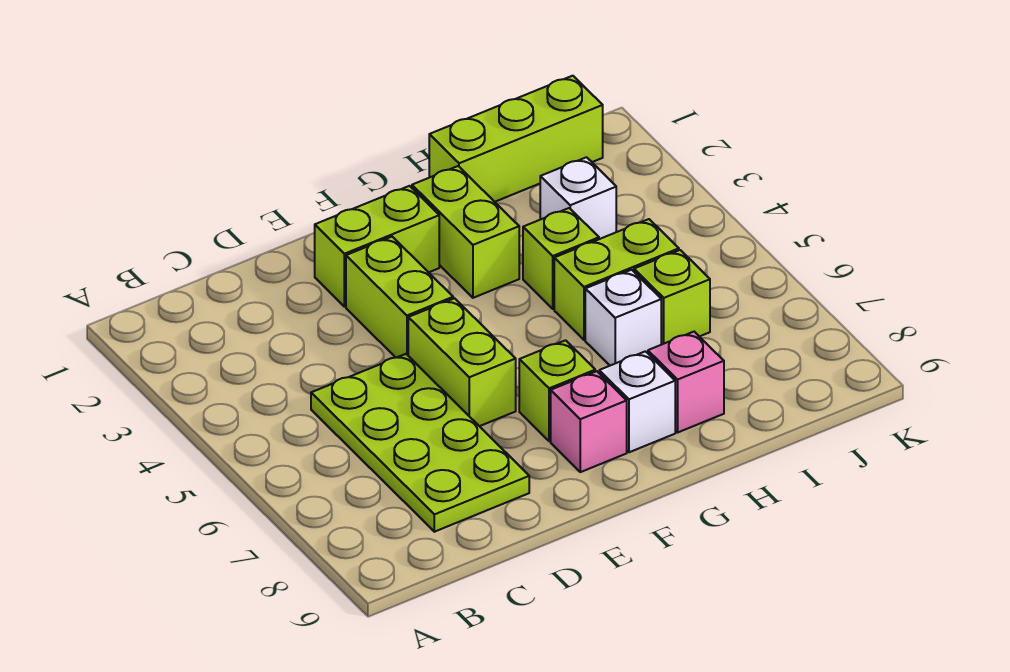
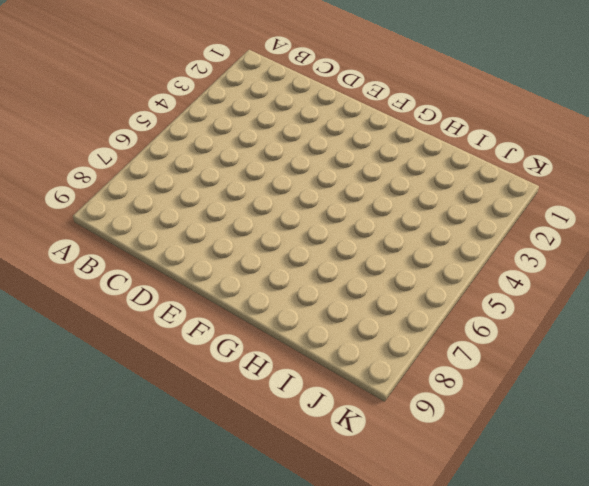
none -> lime 2x4 plate [311,354,529,532]
none -> lime 1x2 brick [315,186,439,307]
none -> lime 1x2 brick [346,237,453,357]

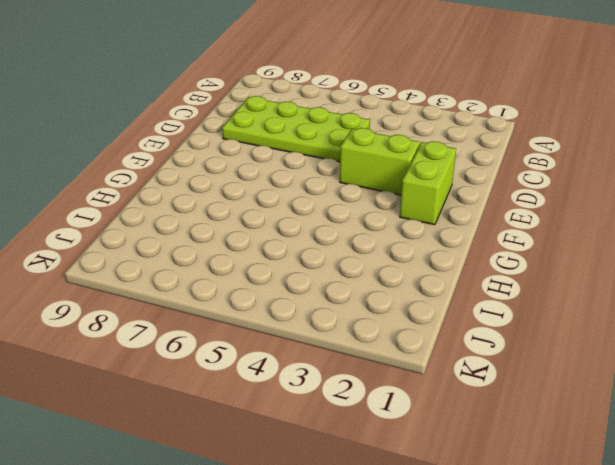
none -> lime 1x2 brick [408,298,516,426]
none -> lime 1x1 brick [519,340,595,441]
none -> pink 1x1 brick [551,371,627,472]

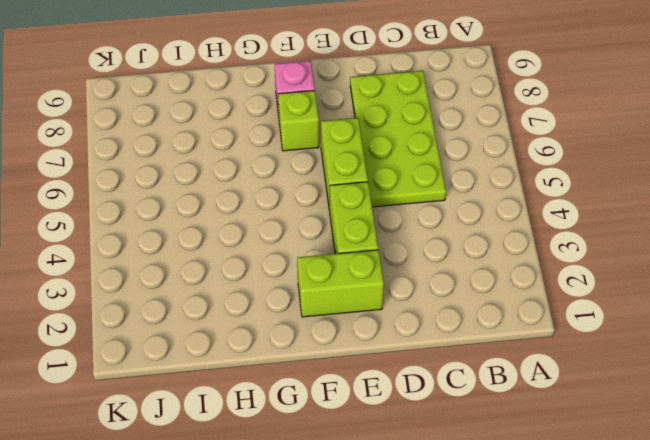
none -> lime 1x2 brick [412,166,519,298]
none -> white 1x1 brick [599,351,675,452]
none -> lime 1x3 brick [429,76,603,202]

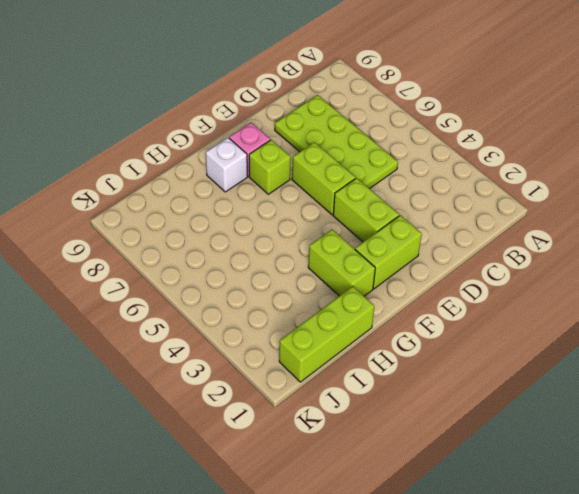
none -> lime 1x1 brick [523,208,599,309]
none -> lime 1x2 brick [554,219,679,340]
none -> white 1x1 brick [585,270,661,366]

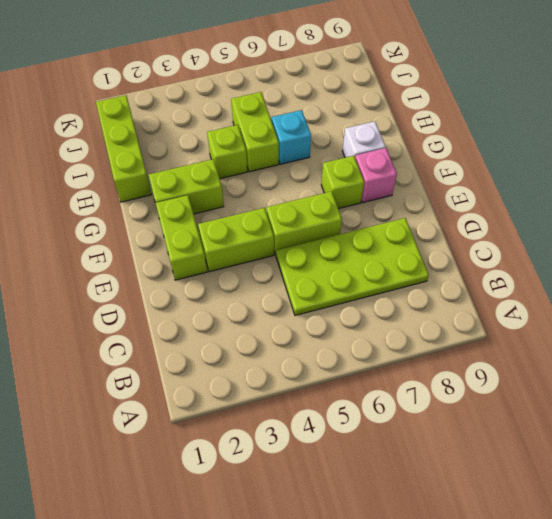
cyan 1x1 brick [272,110,311,164] -> white 1x1 brick [585,270,661,366]
none -> pink 1x1 brick [648,332,724,432]
none -> white 1x1 brick [540,157,616,239]
none -> lime 1x1 brick [634,250,710,345]

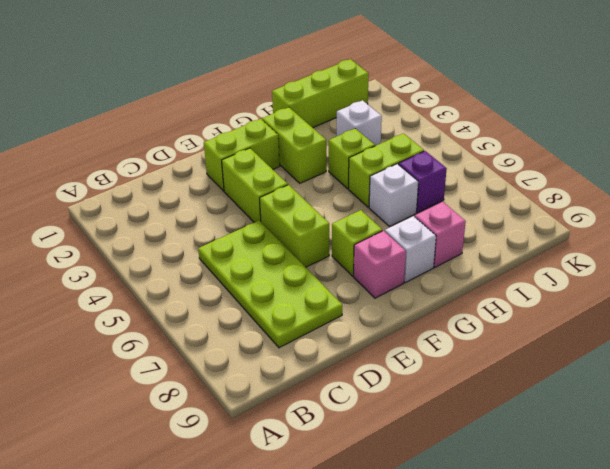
purple 1x1 brick [399,151,447,213] -> lime 1x1 brick [634,250,710,345]

